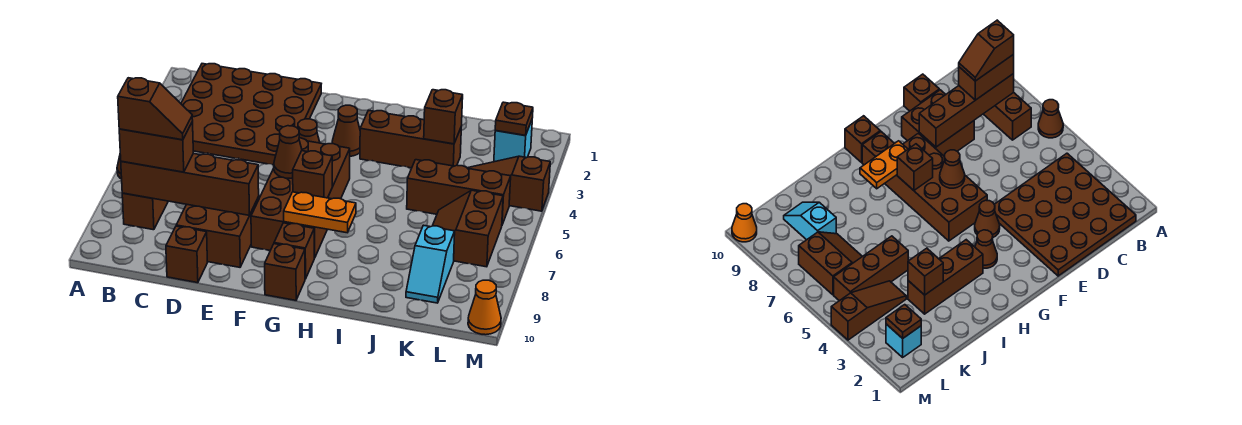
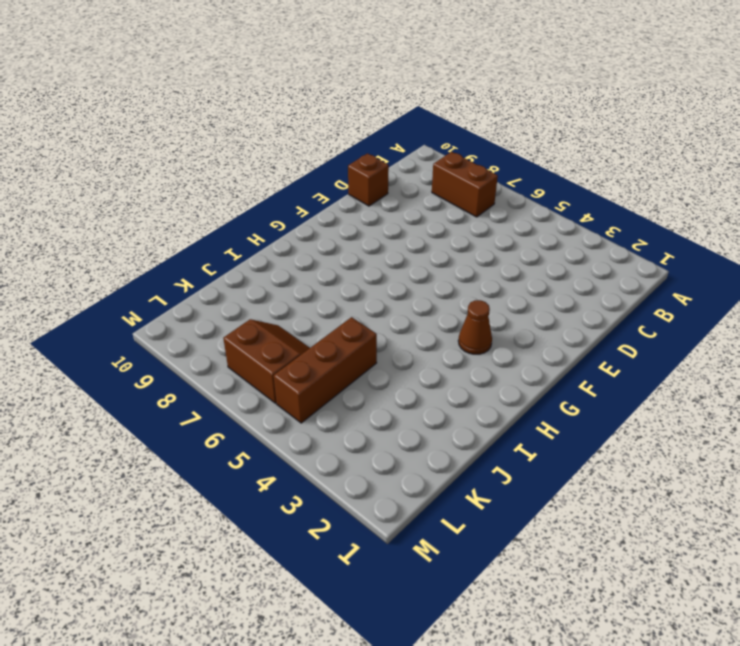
none -> brown 1x1 cone [1038,100,1063,138]
none -> brown 4x4 plate [181,64,321,165]
none -> brown 2x2 brick [176,197,259,267]

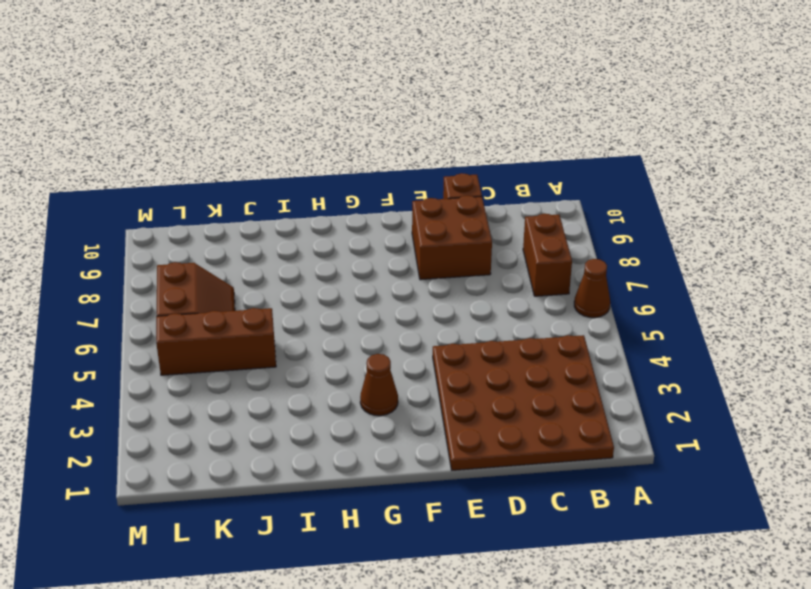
none -> brown 1x1 cone [298,119,320,143]
none -> brown 2x4 brick [251,138,350,258]
none -> brown 1x1 brick [274,223,314,279]

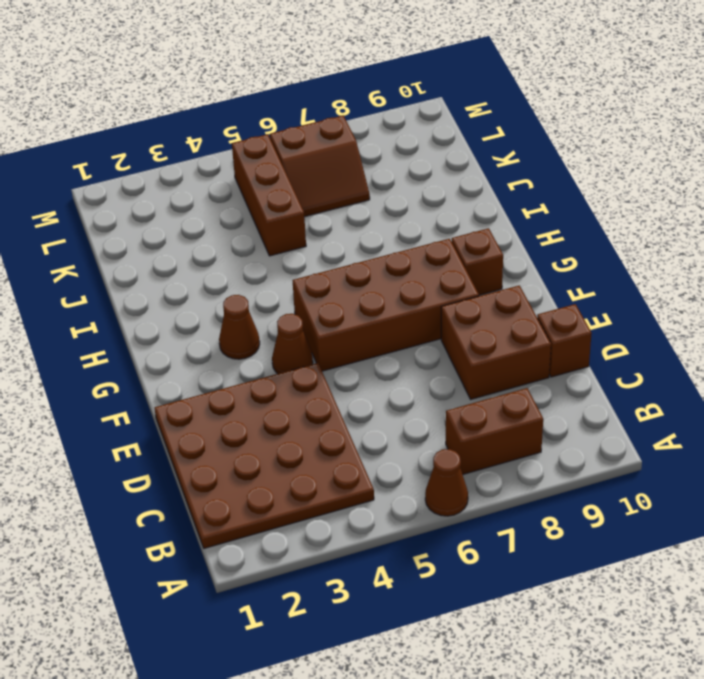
none -> brown 1x1 brick [265,244,305,300]
none -> brown 1x3 brick [360,110,461,168]
none -> brown 1x3 slope [468,156,550,211]

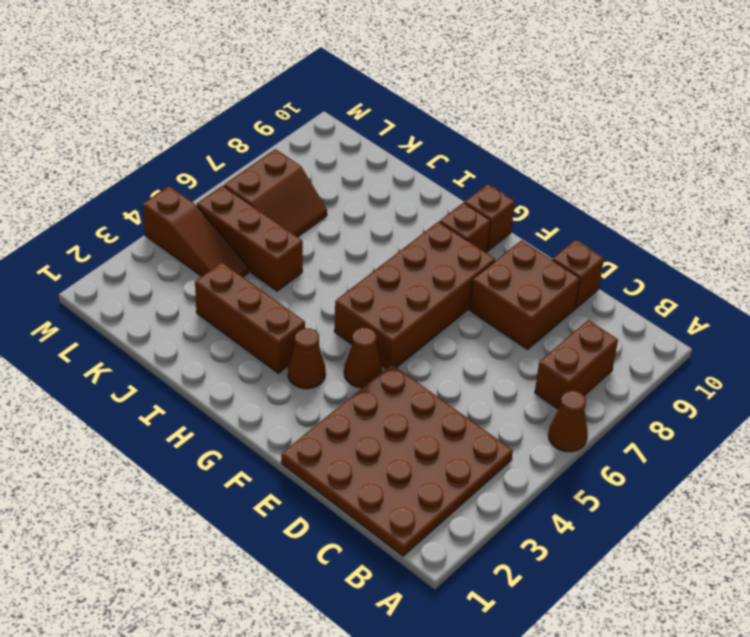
none -> cyan 1x2 slope [406,225,455,303]
none -> cyan 1x1 brick [494,120,532,162]
none -> orange 1x1 cone [468,280,501,335]

